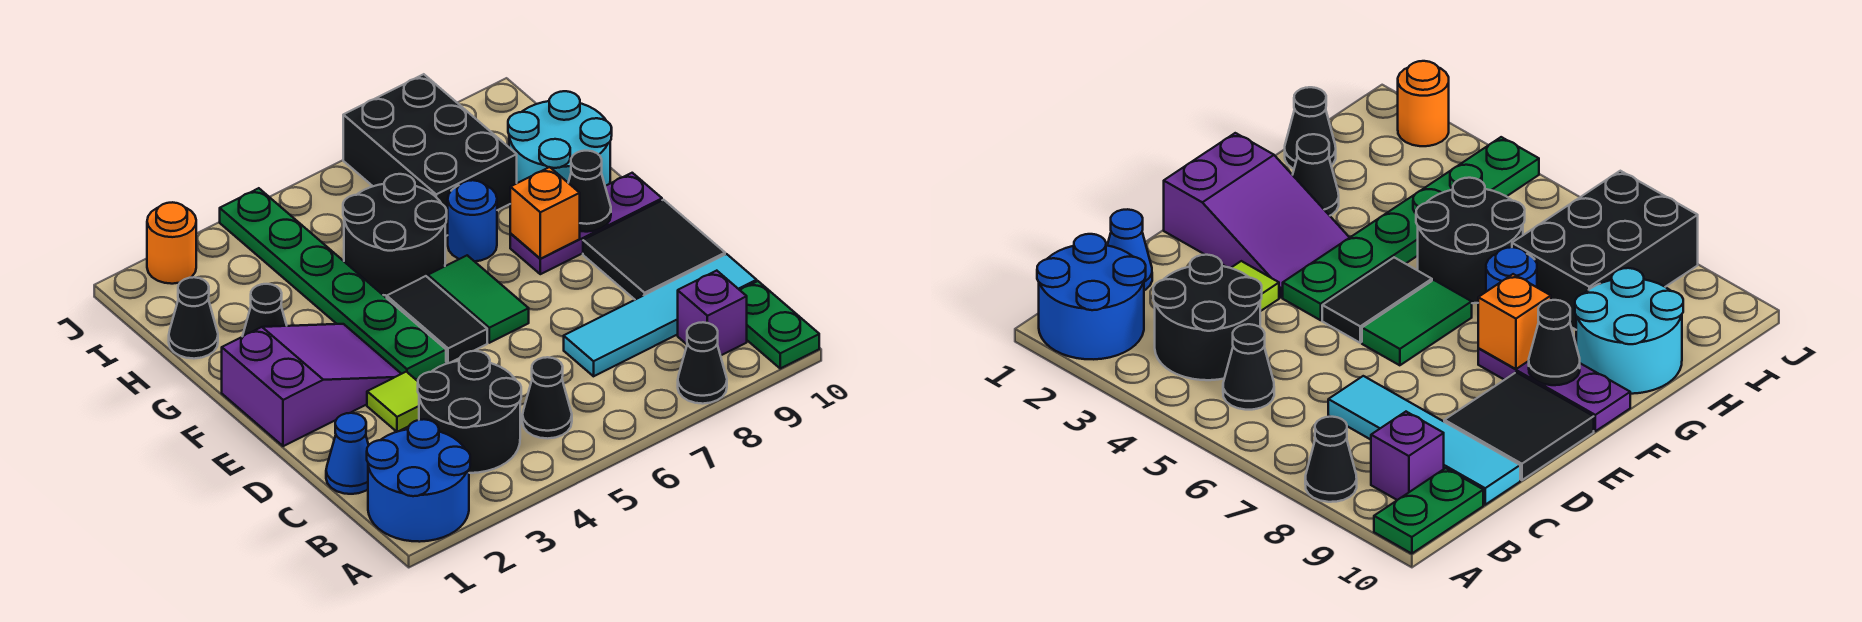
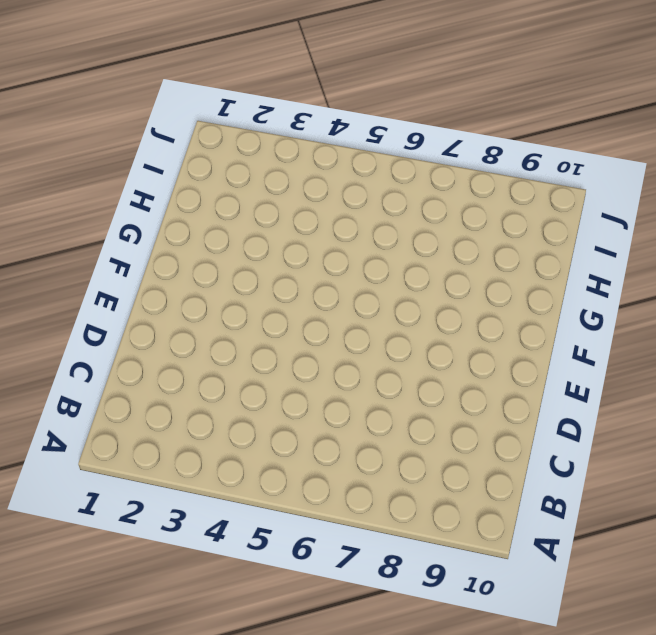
none -> blue 2x2 round brick [367,419,470,542]
none -> black 1x1 cone [678,322,727,404]
none -> green 1x2 plate [740,281,819,368]

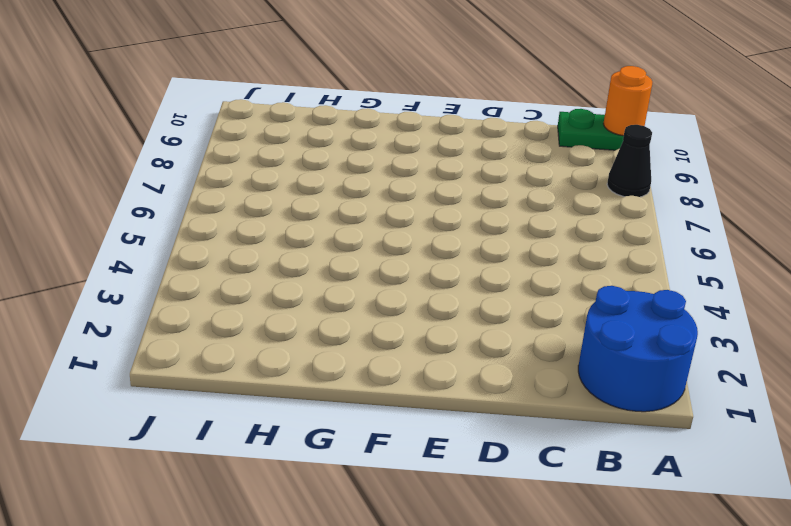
orange 1x1 round brick [603,66,652,136] -> orange 1x1 round brick moved to [147,202,196,284]
none -> black 2x2 round brick [418,351,521,473]
none -> black 1x1 cone [522,357,572,439]
none -> purple 1x1 brick [678,271,747,356]

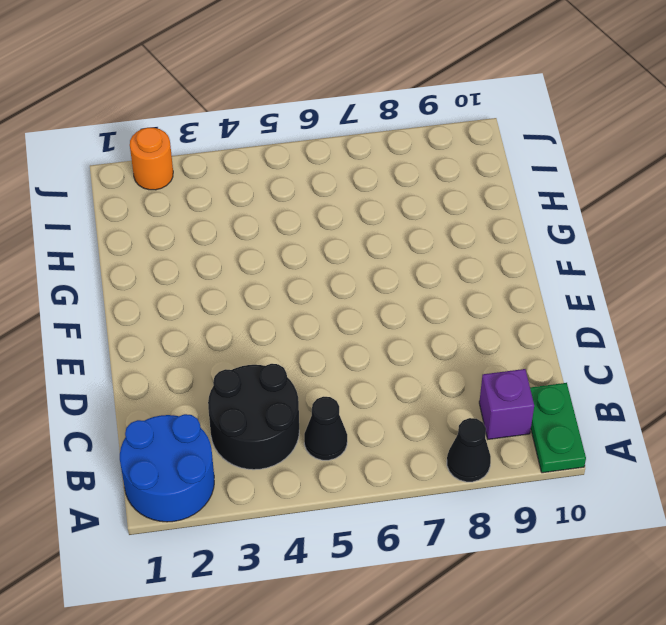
none -> blue 1x1 cone [326,413,369,494]
none -> cyan 1x4 tile [564,254,757,376]
none -> lime 1x1 tile [367,372,419,432]

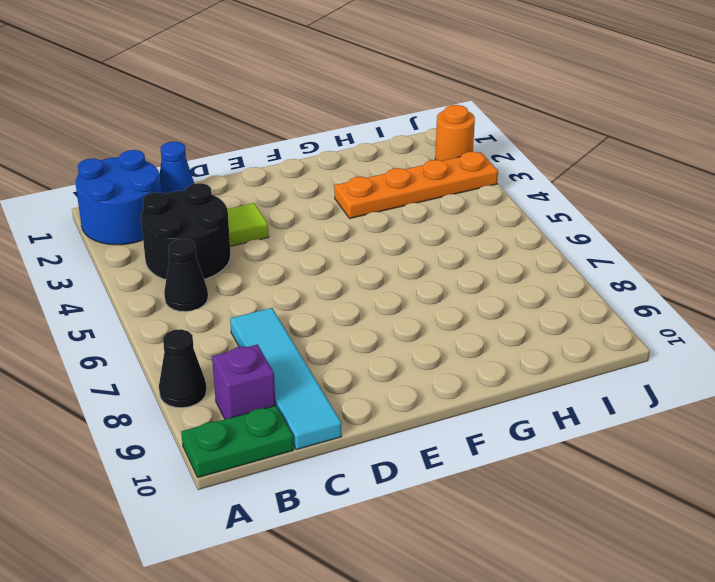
orange 1x4 plate [334,152,498,219] -> none
none -> black 2x2 tile [583,200,725,300]
none -> purple 2x3 slope [222,324,401,446]
none -> green 1x6 plate [220,188,446,380]

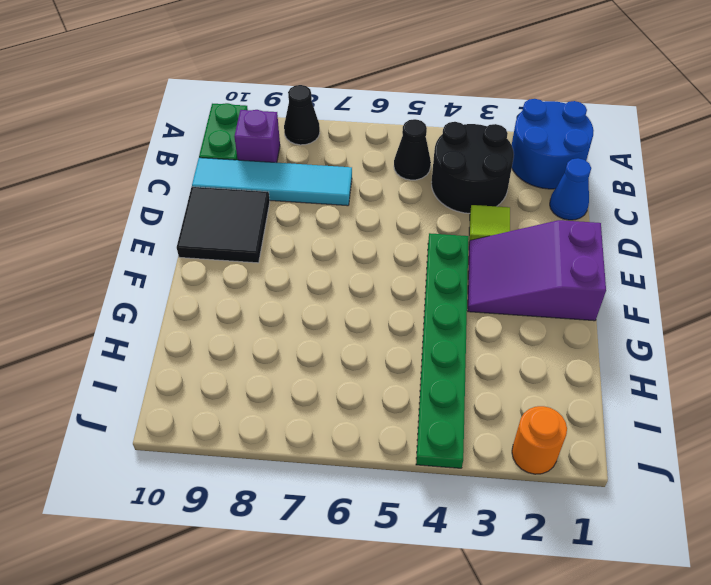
none -> black 1x2 tile [387,276,487,363]
none -> green 1x2 tile [428,255,529,343]
none -> purple 1x3 plate [510,173,662,274]

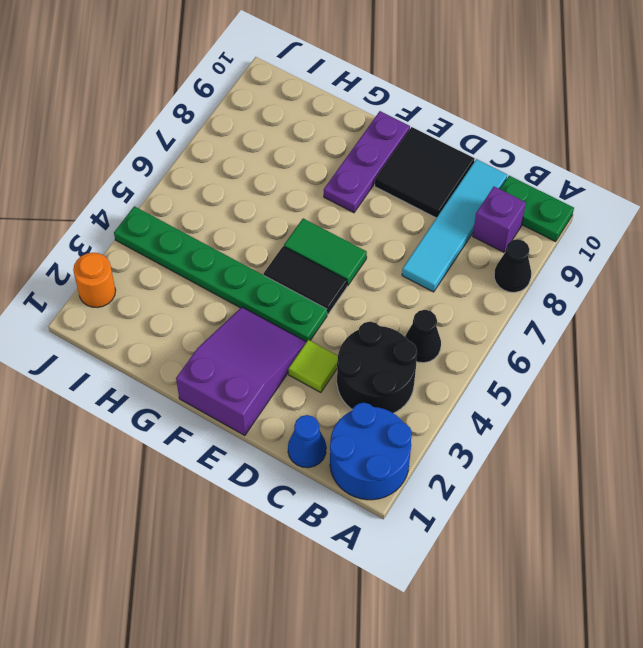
none -> black 1x1 cone [243,284,287,336]
none -> black 2x2 round brick [343,174,447,296]
none -> blue 1x1 round brick [448,180,497,261]

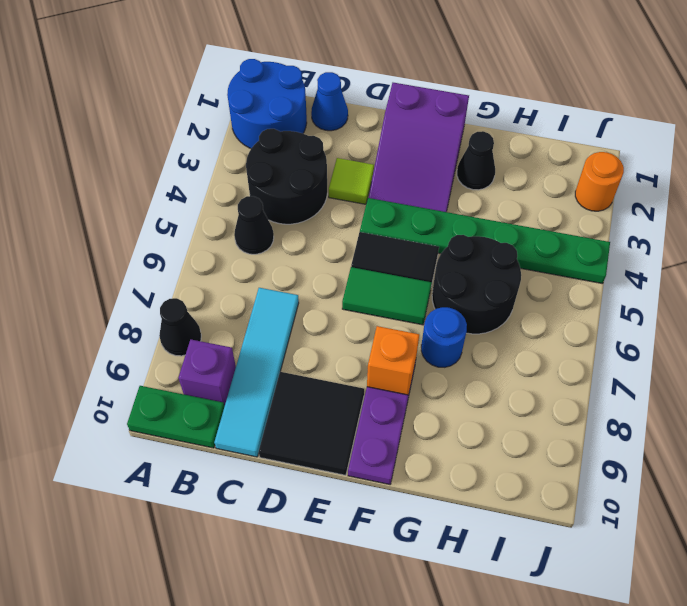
none -> cyan 2x2 round brick [508,91,612,186]
none -> black 1x1 cone [169,277,218,359]
none -> black 2x3 brick [343,74,517,236]

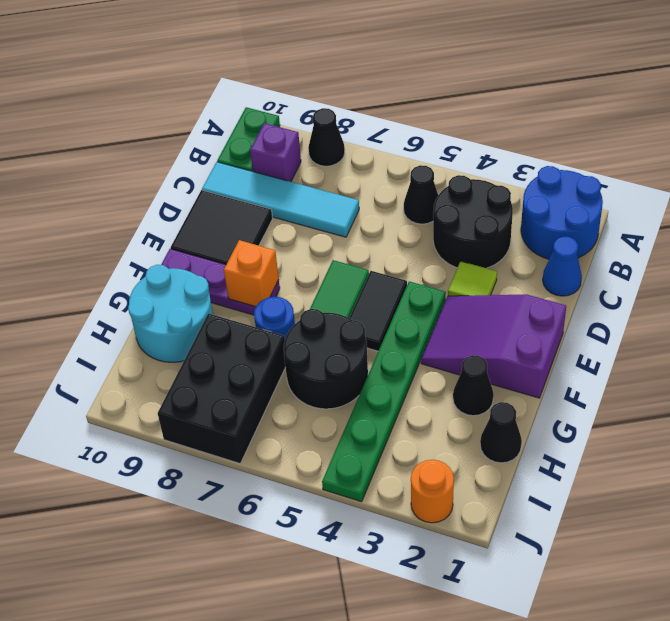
none -> black 1x1 cone [568,151,611,232]

